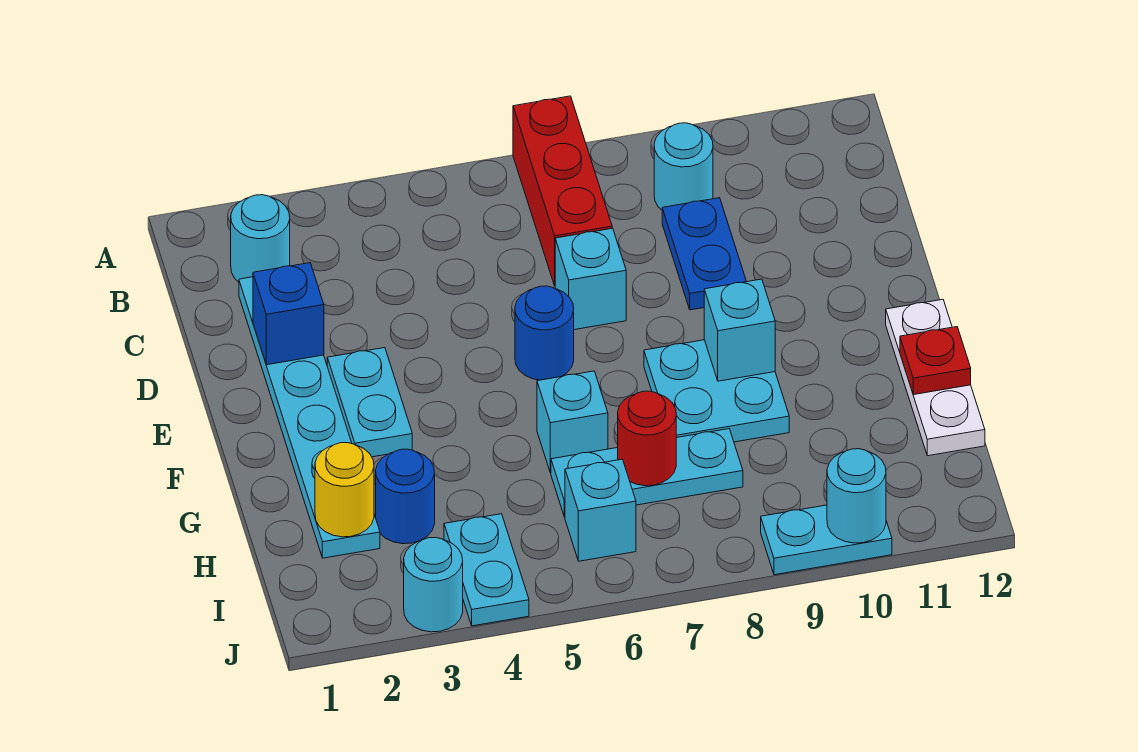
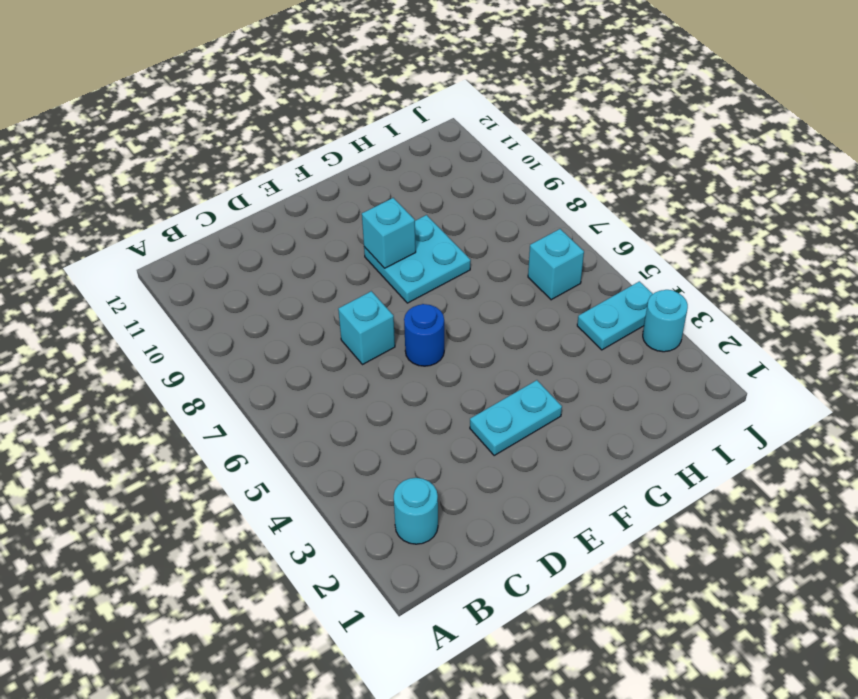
none -> red 1x3 brick [513,96,612,286]
none -> cyan 1x1 round brick [654,123,713,210]
none -> cyan 1x6 plate [239,277,380,558]

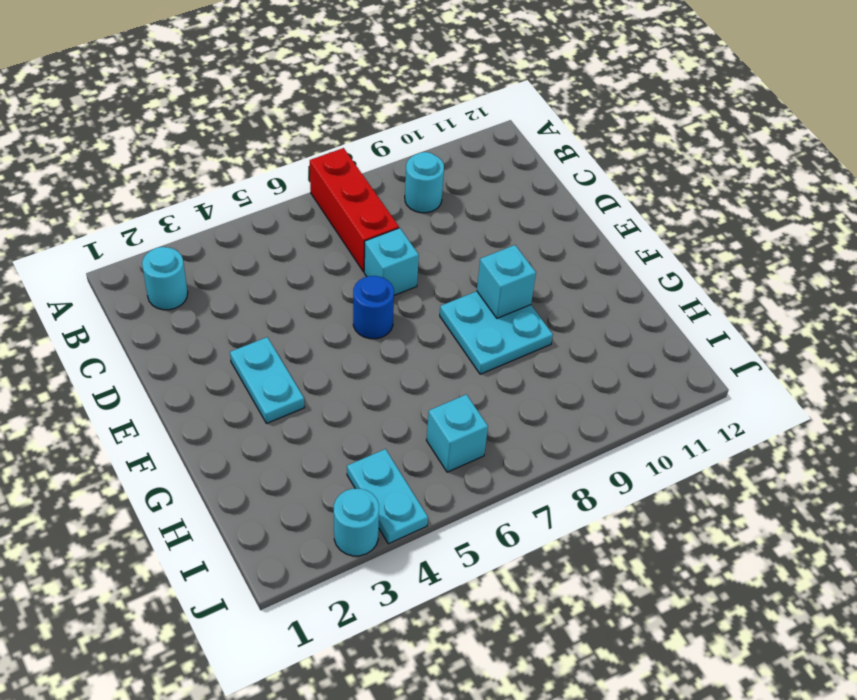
none -> cyan 1x6 plate [239,277,380,558]
none -> blue 1x2 plate [662,198,746,310]
none -> white 1x3 plate [886,299,985,456]

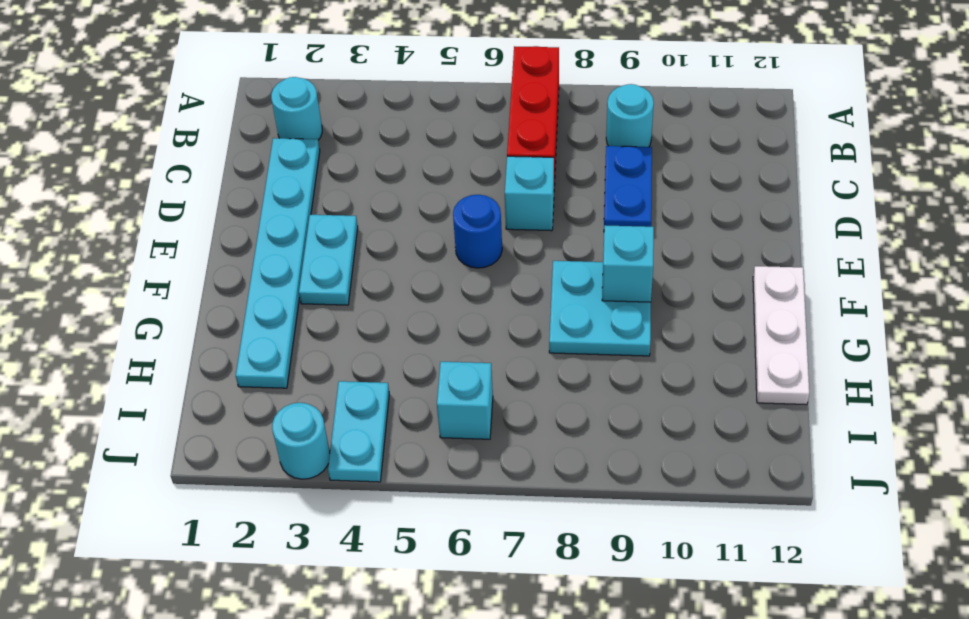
none -> cyan 1x1 brick [537,371,608,473]
none -> blue 1x1 round brick [376,449,435,544]
none -> cyan 1x3 plate [551,429,743,517]

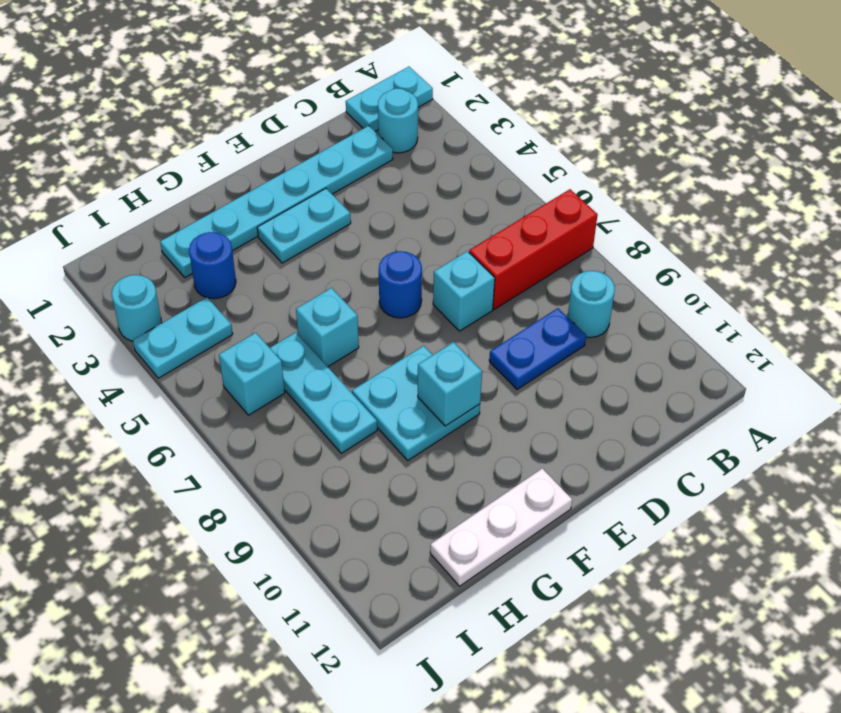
cyan 1x2 plate [346,67,433,131] -> cyan 1x2 plate turned to [761,505,892,575]
none -> blue 1x1 brick [253,263,324,365]
none -> red 1x1 plate [900,327,971,395]
none -> yellow 1x1 round brick [315,443,374,537]

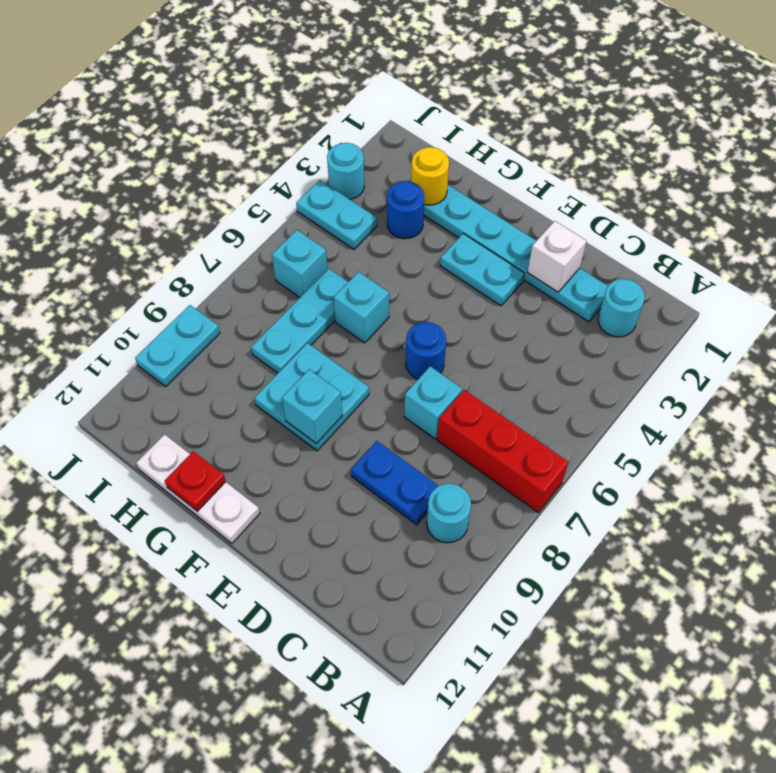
white 1x1 brick [528,221,586,292] -> blue 1x1 brick [253,263,324,365]
none -> red 1x1 round brick [618,391,676,486]
none -> cyan 1x1 round brick [827,449,886,543]

